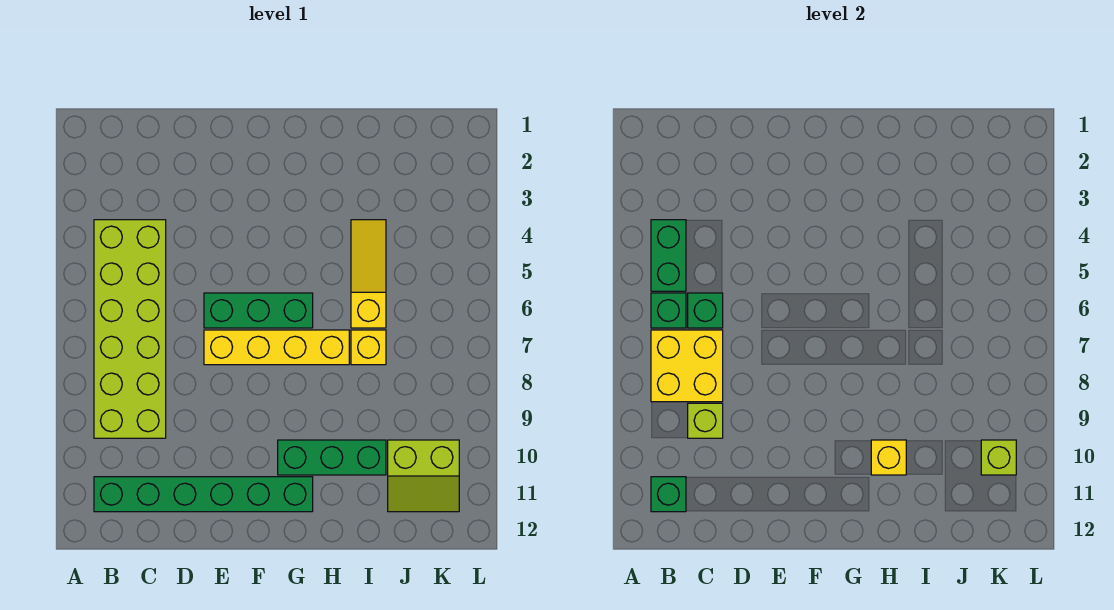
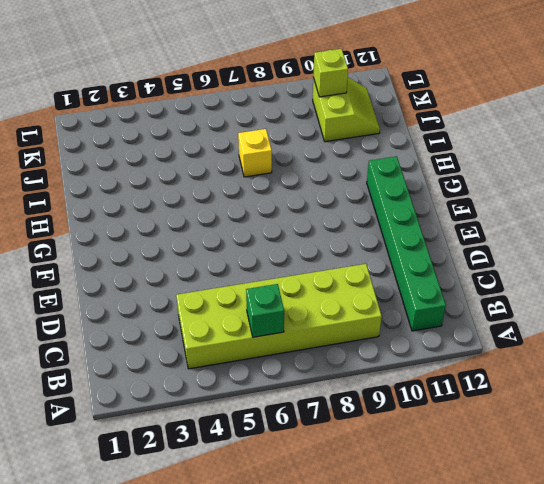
none -> green 1x3 brick [204,293,313,328]
none -> yellow 1x4 brick [204,330,349,365]
none -> green 1x3 brick [278,440,386,475]

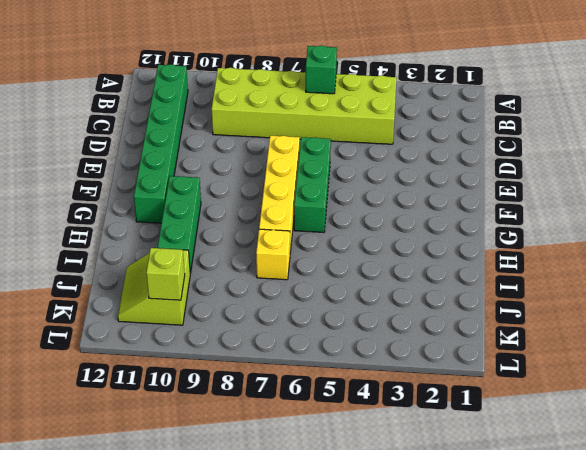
none -> yellow 1x3 slope [351,220,386,328]
none -> green 1x2 brick [651,220,686,291]
none -> yellow 2x2 brick [651,330,723,402]

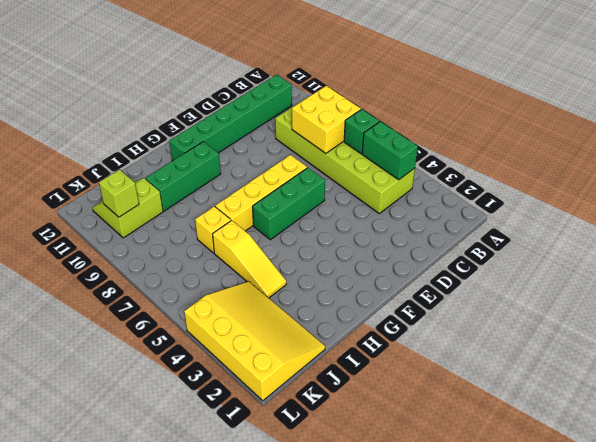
yellow 3x4 slope [184,281,325,401] -> none
none -> green 1x1 brick [651,477,686,512]
none -> green 1x1 brick [688,293,723,328]
none -> lime 1x1 brick [688,403,723,438]

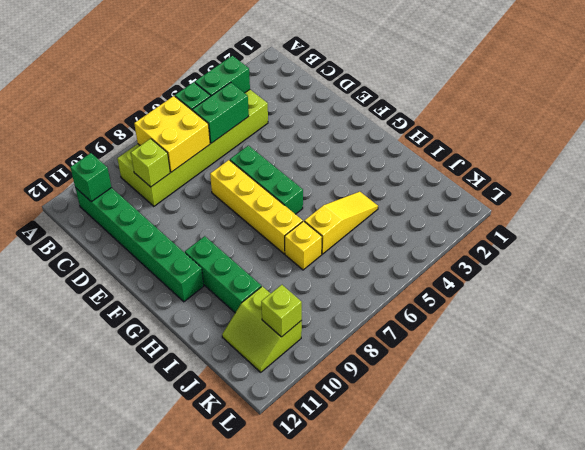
green 1x2 brick [192,82,249,143] -> green 1x1 brick [688,293,723,328]
none -> yellow 1x1 brick [871,440,906,475]

